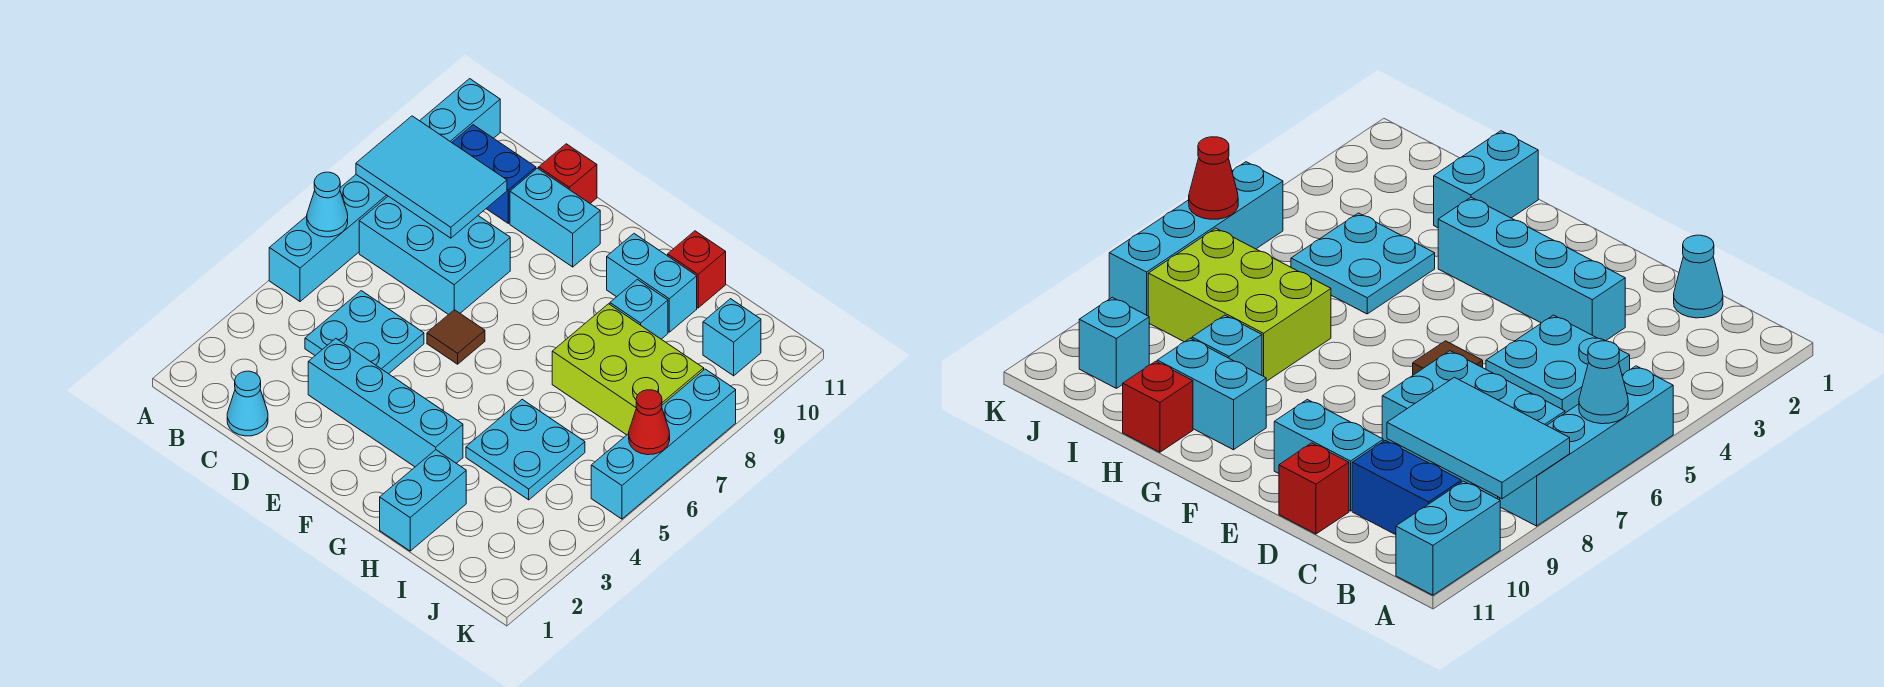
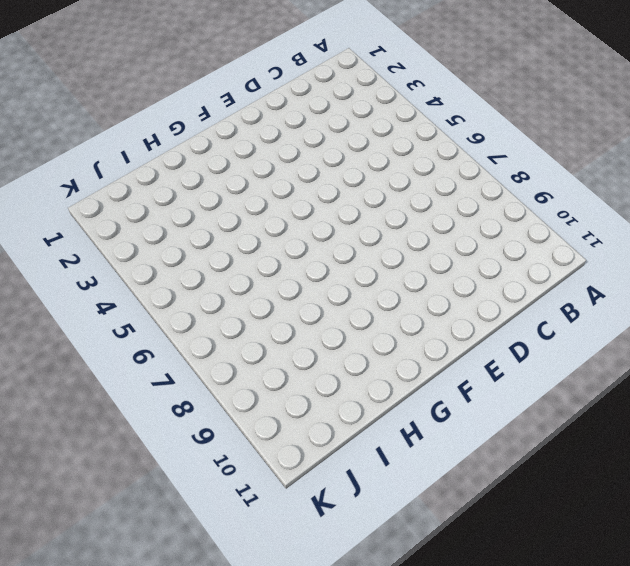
none -> cyan 1x4 brick [269,175,388,301]
none -> cyan 1x2 brick [420,79,500,142]
none -> cyan 2x3 brick [359,196,510,315]

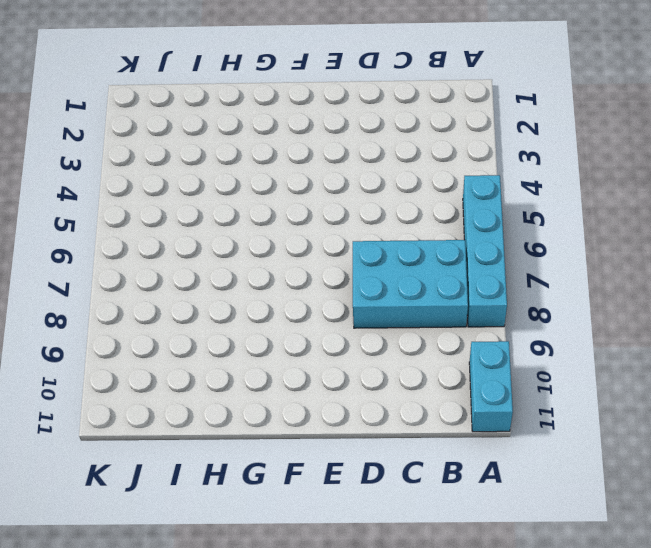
none -> blue 1x2 brick [452,125,536,223]
none -> cyan 1x1 cone [227,371,268,436]
none -> cyan 2x2 plate [305,291,424,374]

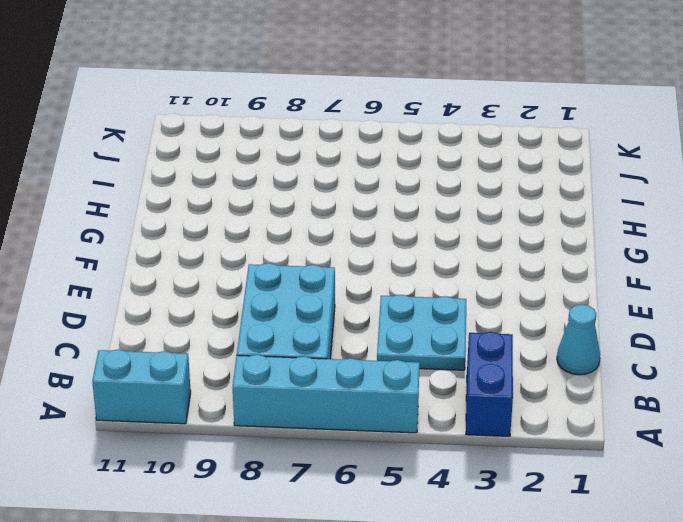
blue 1x2 brick [466,332,513,436] -> blue 1x2 brick moved to [452,125,536,223]
none -> cyan 1x4 brick [308,339,463,467]
none -> cyan 1x2 brick [510,168,600,267]
none -> red 1x1 brick [539,144,597,203]

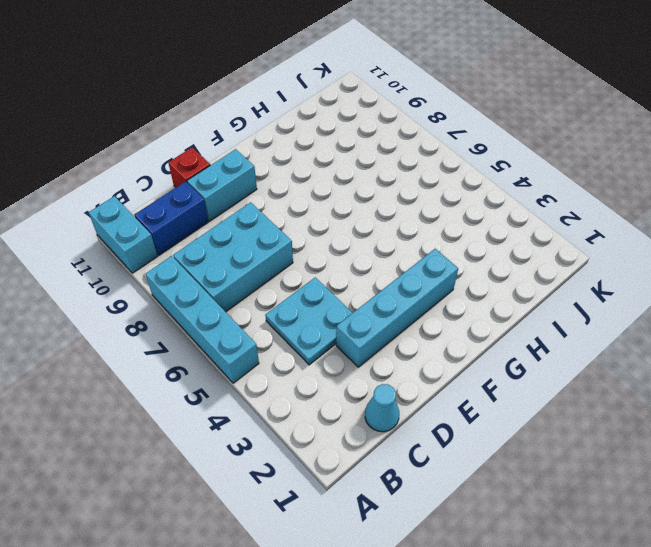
none -> brown 1x1 tile [427,310,485,364]
none -> cyan 1x2 brick [607,234,697,332]
none -> cyan 1x2 brick [380,450,466,551]

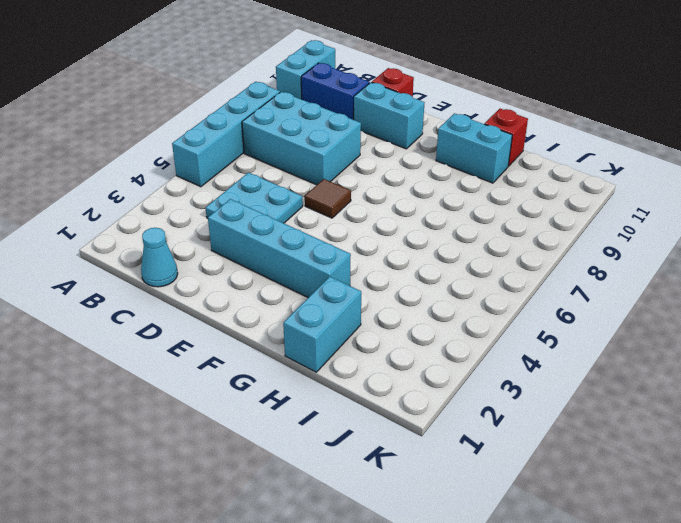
none -> cyan 2x2 plate [466,399,585,500]
none -> lime 2x3 brick [552,304,704,435]
none -> cyan 1x1 brick [610,280,668,339]

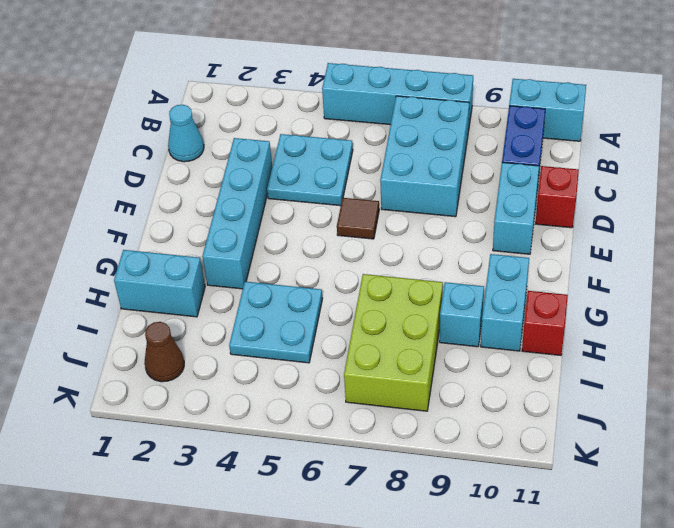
brown 1x1 cone [144,322,184,382] -> none
none -> cyan 1x1 brick [703,299,761,376]
none -> cyan 1x4 brick [591,369,736,519]
none -> cyan 1x1 cone [307,172,348,237]

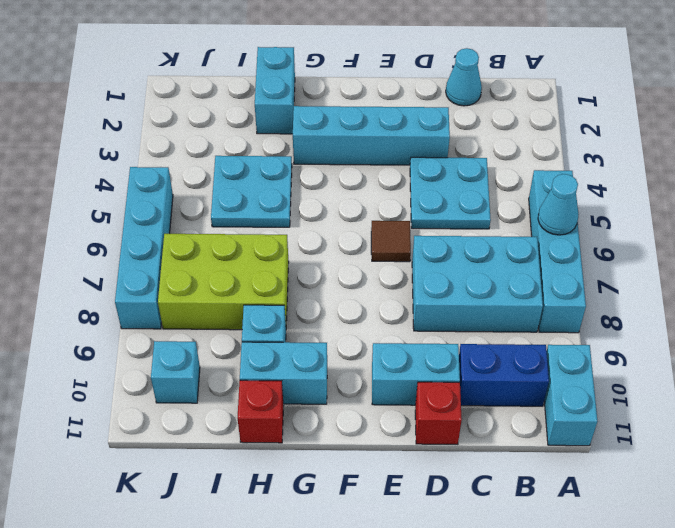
none -> cyan 2x3 tile [356,116,507,238]
none -> red 1x1 cone [629,390,670,455]

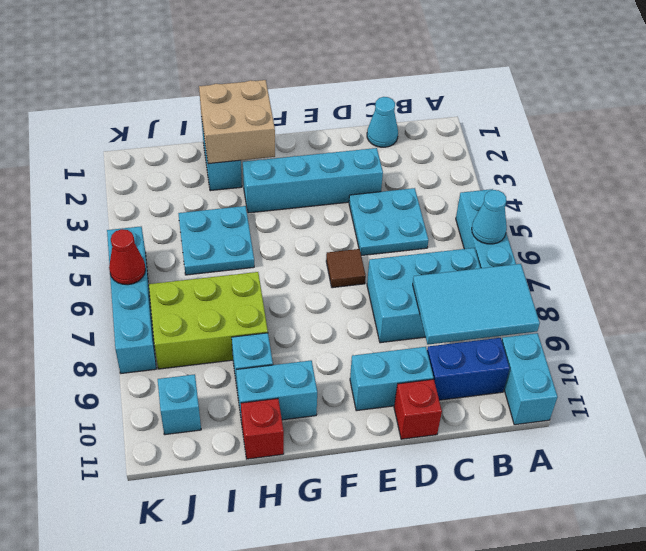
tan 2x2 brick [199,80,275,164] -> none

